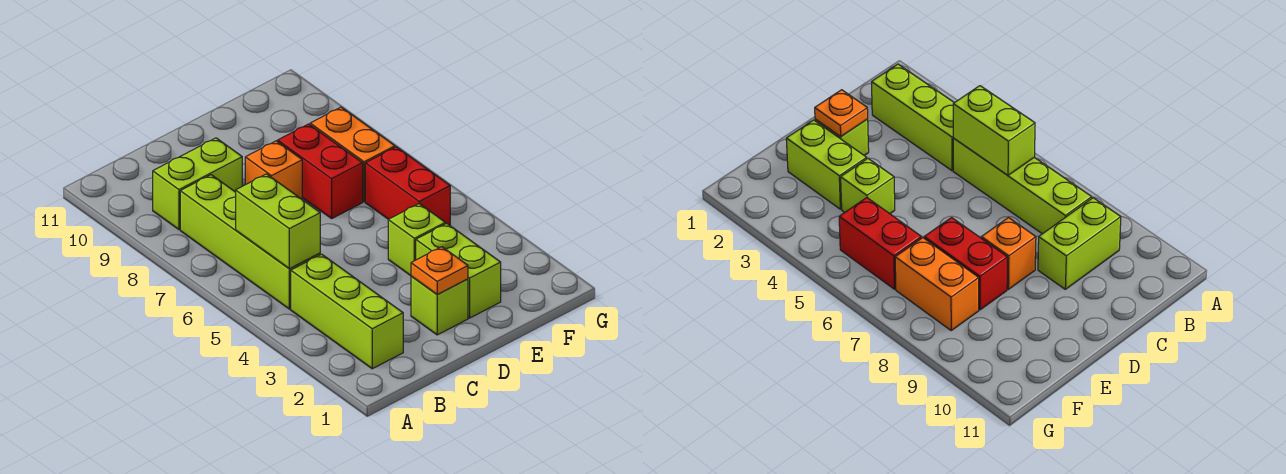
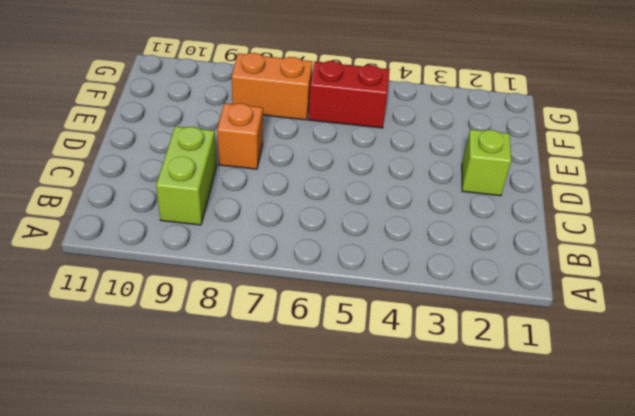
none -> lime 1x3 brick [291,254,403,369]
none -> lime 1x4 brick [180,175,320,309]
none -> lime 1x2 brick [416,223,501,318]

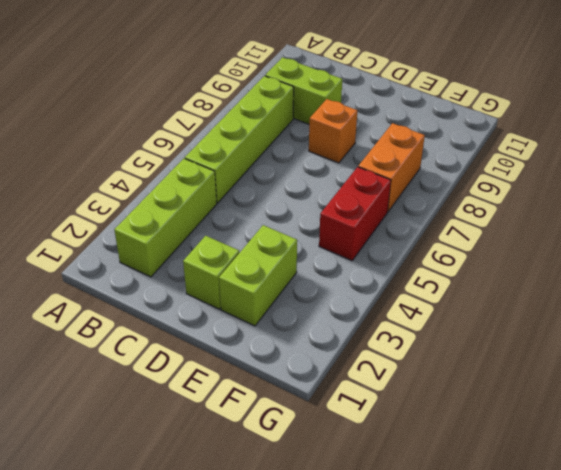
none -> lime 1x1 brick [388,204,445,276]
none -> red 1x2 brick [278,124,363,218]
none -> lime 1x2 brick [236,174,320,269]

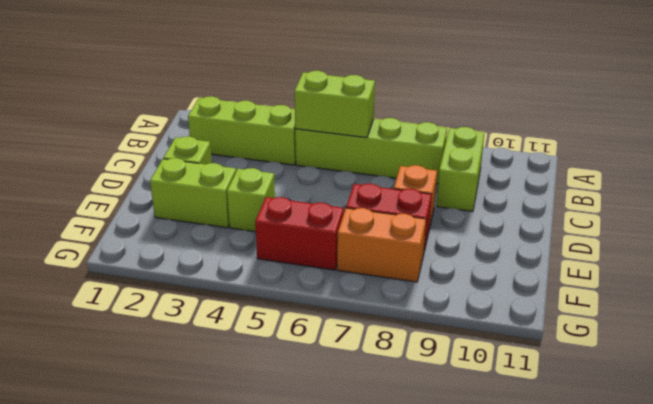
none -> orange 1x1 plate [411,247,468,295]

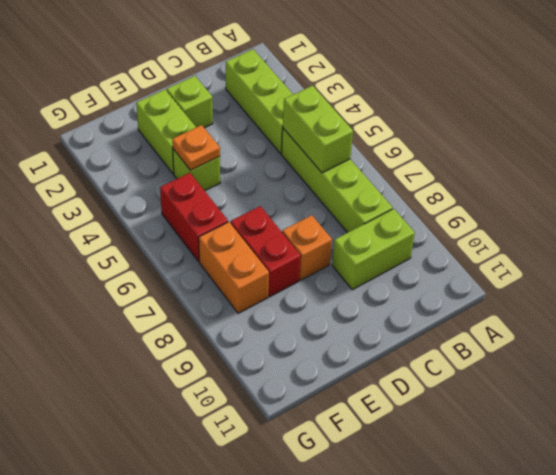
orange 1x1 plate [172,125,220,170] -> orange 1x1 plate moved to [411,247,468,295]

